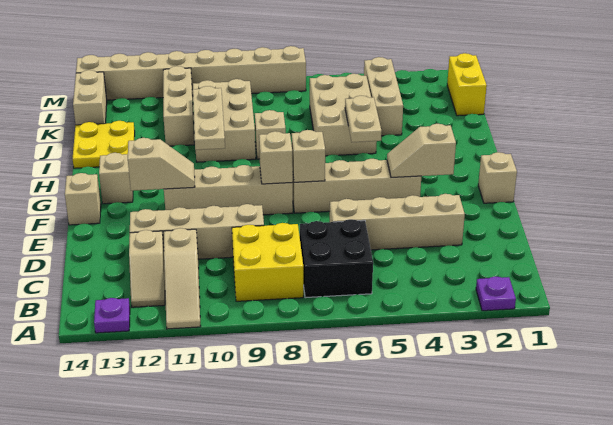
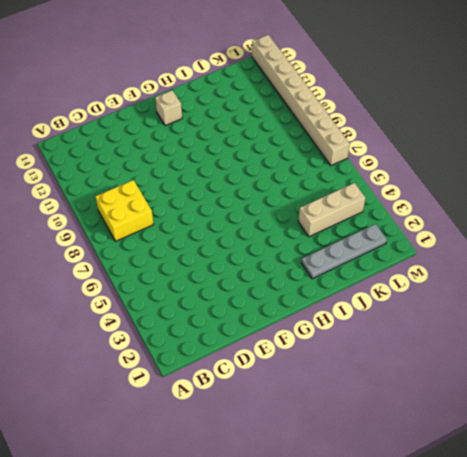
grey 1x4 plate [301,224,387,279] -> none
none -> purple 1x1 plate [476,276,516,311]
none -> tan 1x3 slope [164,228,201,329]
none -> purple 1x1 plate [94,298,130,333]

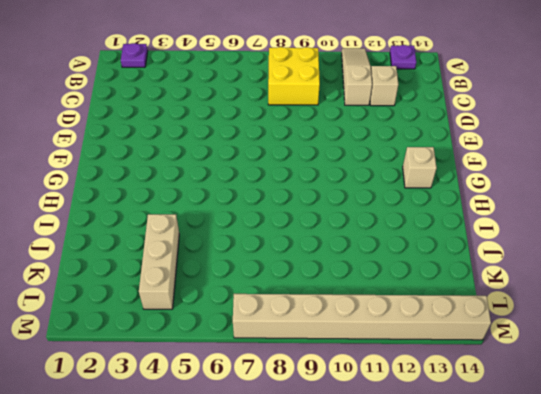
none -> black 2x2 brick [300,219,373,298]
none -> tan 1x4 brick [330,194,465,250]
none -> tan 1x4 brick [130,204,264,259]

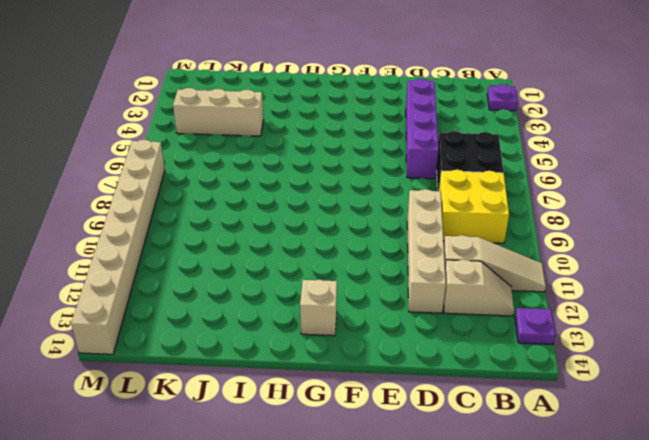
purple 1x4 brick [406,79,438,179] -> tan 1x4 brick [330,194,465,250]
none -> tan 1x1 brick [478,152,517,203]
none -> tan 1x4 brick [292,159,421,213]
none -> tan 1x4 brick [164,165,293,215]

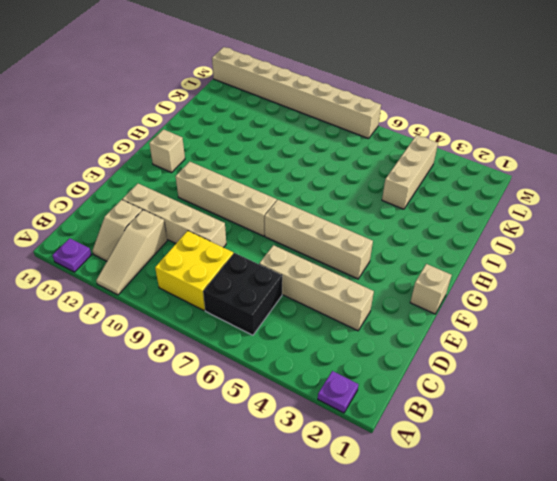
none -> tan 1x1 brick [65,173,101,225]
none -> tan 2x3 brick [310,74,377,156]
none -> tan 1x1 brick [255,110,286,159]

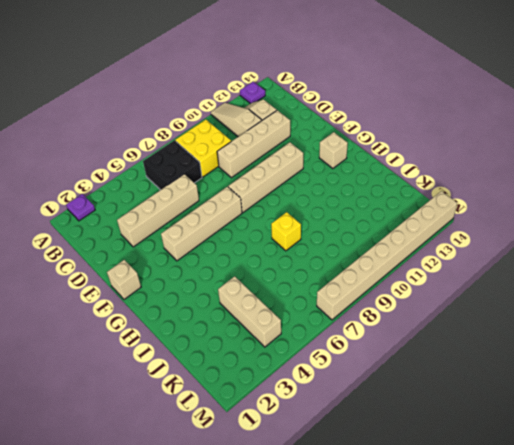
yellow 1x1 brick [271,212,301,251] -> tan 1x1 brick [255,110,286,159]
none -> tan 1x1 brick [65,173,101,225]
none -> tan 2x3 brick [310,74,377,156]
none -> tan 2x3 brick [193,79,256,162]

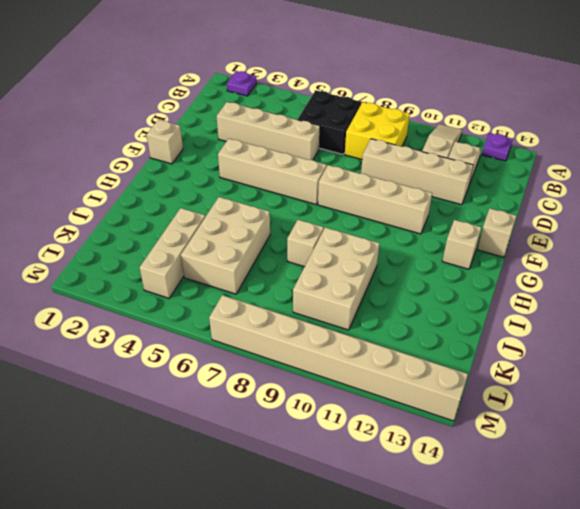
none -> yellow 2x2 plate [73,121,135,168]
none -> tan 1x3 brick [163,66,194,146]
none -> yellow 1x2 brick [447,53,487,116]

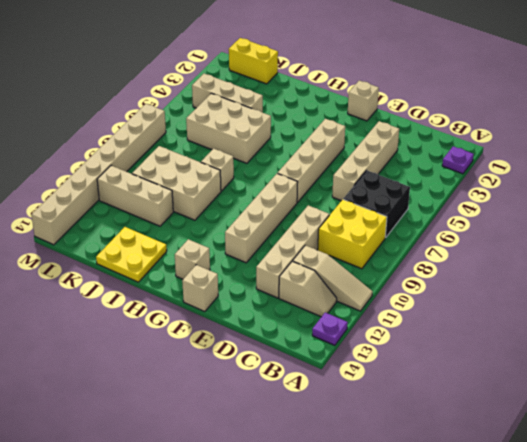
none -> tan 1x2 brick [73,70,107,125]
none -> tan 1x2 slope [387,124,456,178]
none -> tan 1x1 brick [292,130,325,182]

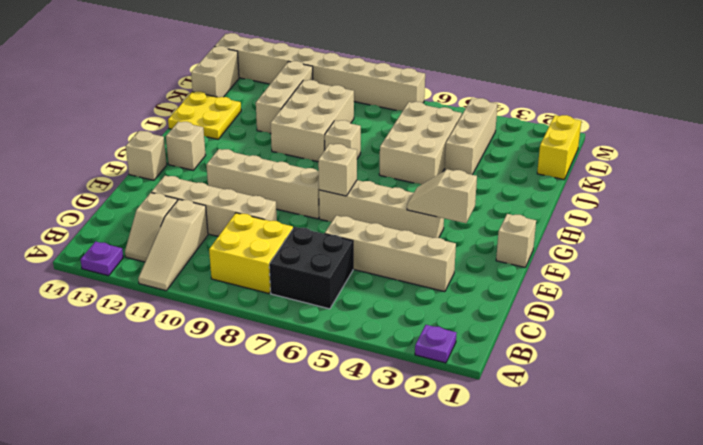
none -> tan 1x1 brick [259,131,293,184]
none -> tan 1x2 slope [128,138,195,191]
none -> tan 1x2 plate [345,96,382,142]

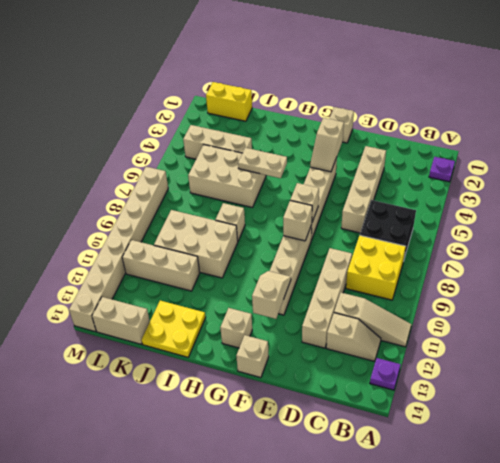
none -> tan 1x3 plate [193,86,225,150]

